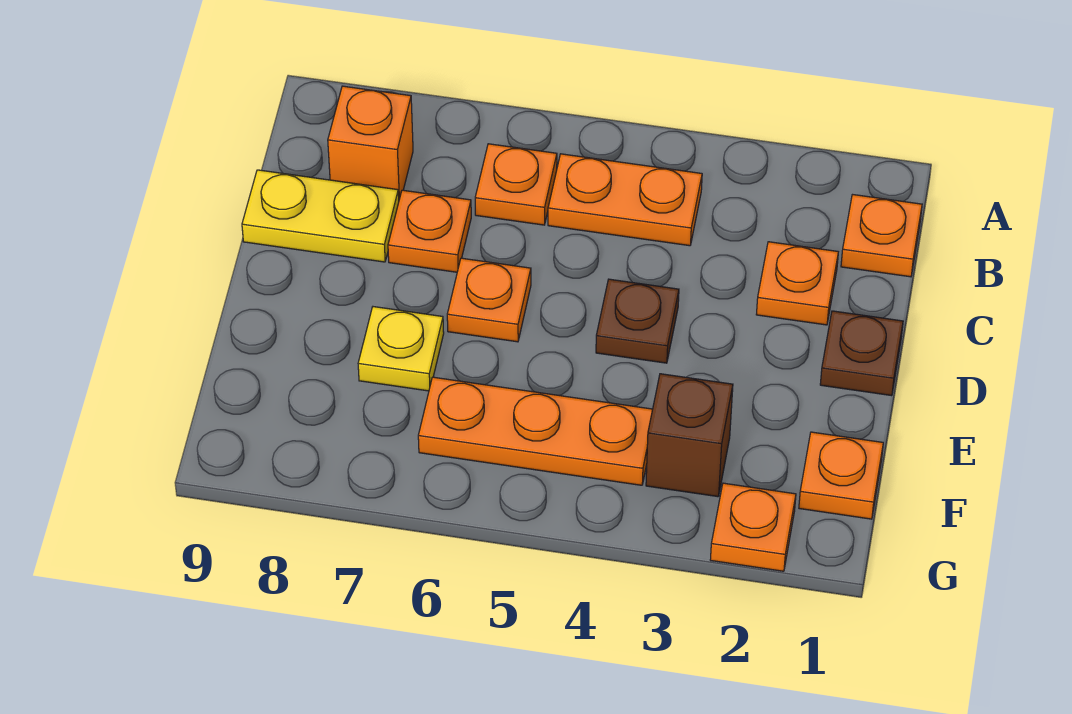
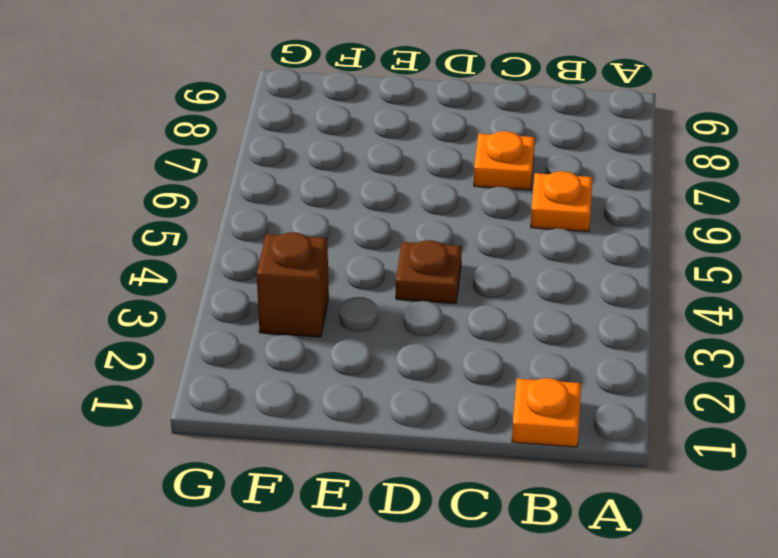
none -> orange 1x2 plate [548,154,702,246]
none -> orange 1x1 brick [328,86,413,199]
none -> orange 1x1 plate [756,242,838,325]

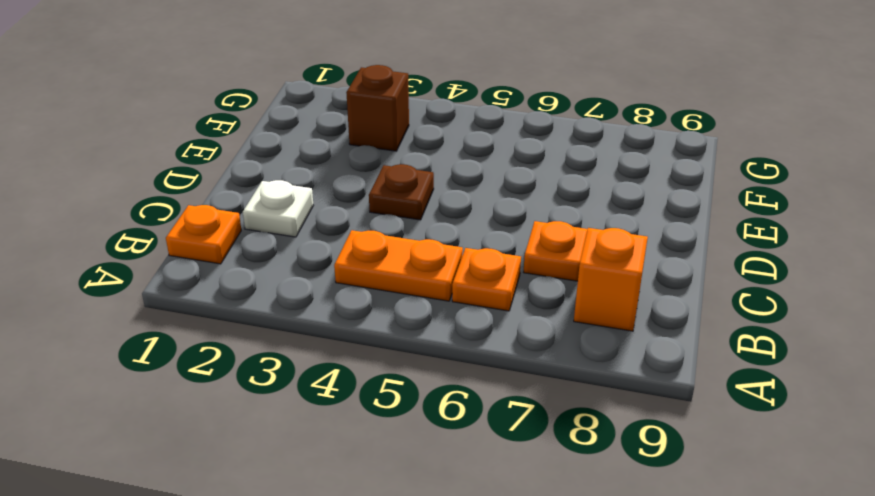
white 1x1 plate [243,180,313,237] -> orange 1x1 plate [756,242,838,325]
none -> yellow 1x2 plate [242,170,399,262]
none -> brown 1x1 plate [820,311,903,396]
none -> orange 1x1 plate [447,258,531,342]

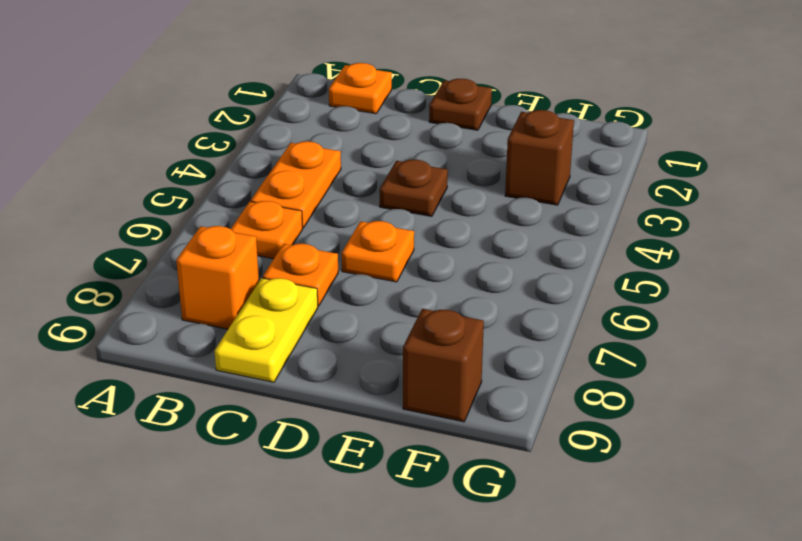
brown 1x1 brick [403,309,484,422] -> none
none -> orange 1x1 plate [756,242,838,325]
none -> yellow 1x1 plate [358,307,444,391]
none -> orange 1x1 plate [799,432,883,519]

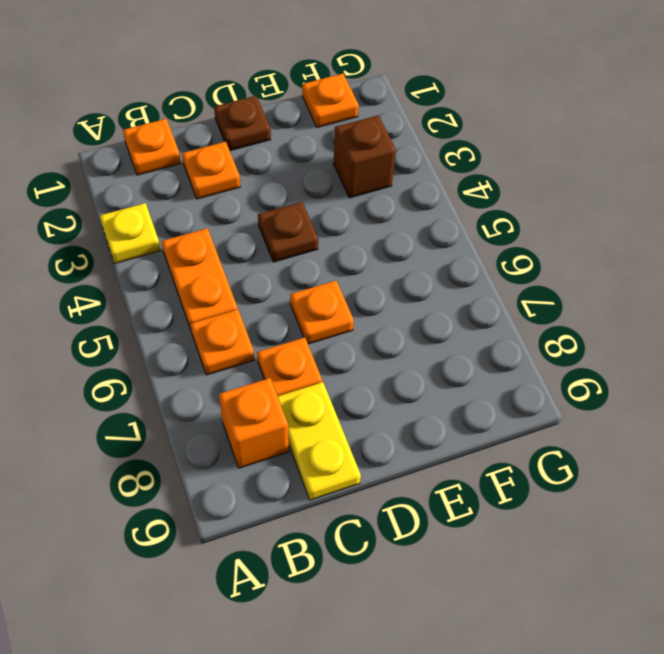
yellow 1x1 plate [100,203,161,264] -> yellow 1x1 plate moved to [358,307,444,391]
none -> orange 1x3 plate [418,377,653,485]
none -> orange 1x1 plate [710,483,796,571]

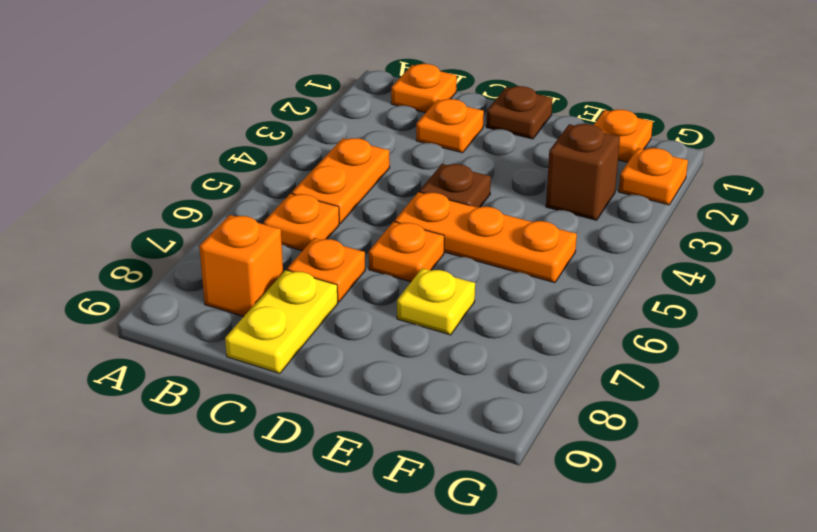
orange 1x3 plate [395,192,577,283] -> orange 1x3 plate turned to [418,377,653,485]

